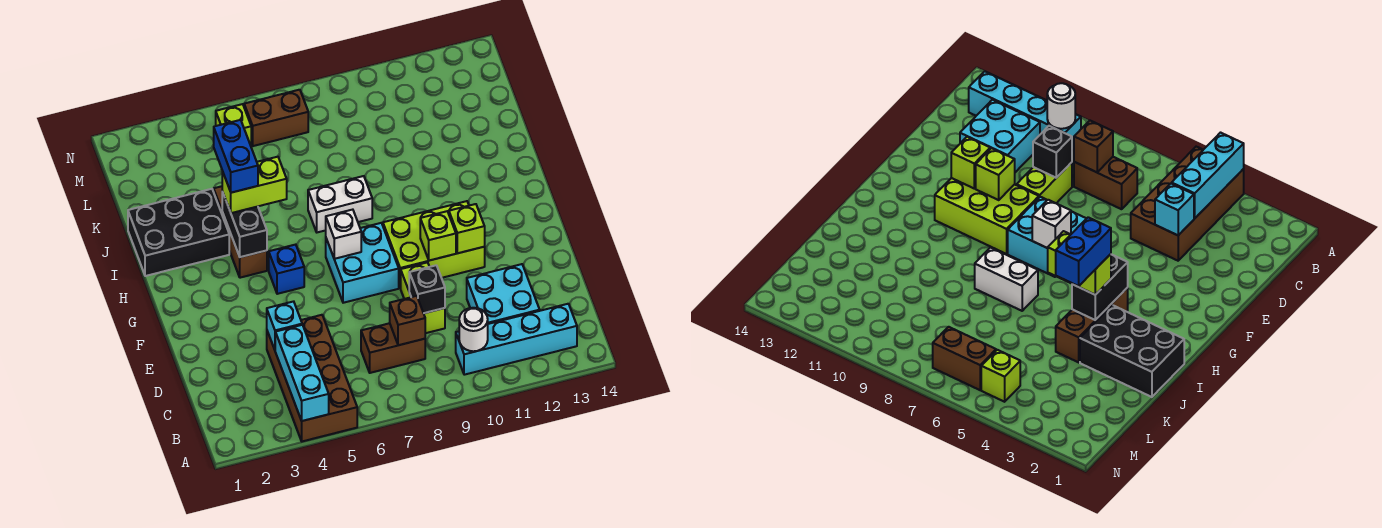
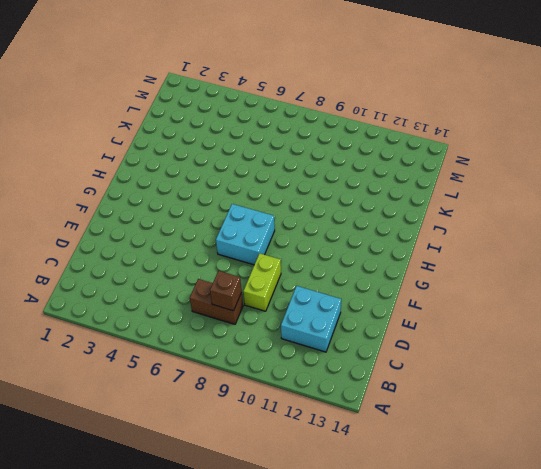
none -> brown 2x4 brick [267,315,357,441]
none -> cyan 1x4 brick [456,304,577,375]
none -> lime 2x3 brick [383,201,485,288]

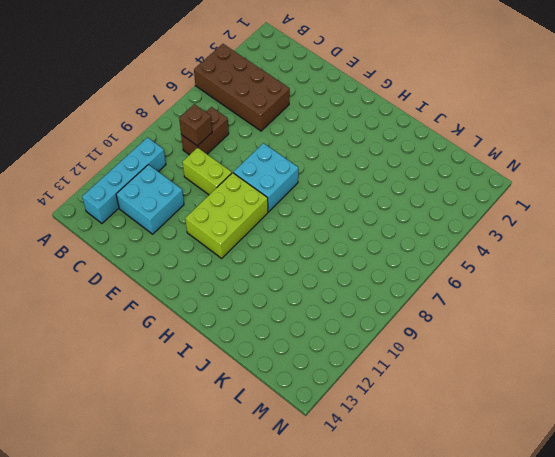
none -> blue 1x1 brick [269,245,304,294]
none -> brown 1x3 brick [214,186,267,278]
none -> black 2x3 brick [128,189,229,276]

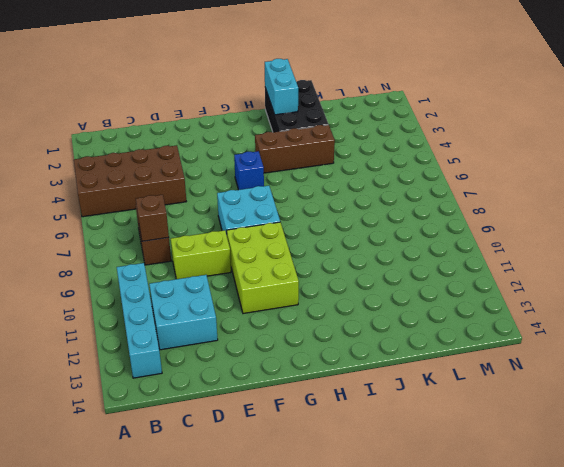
cyan 1x2 brick [265,59,298,115] -> none
none -> white 1x2 brick [308,176,372,232]
none -> lime 1x1 brick [216,104,251,146]
none -> brown 1x2 brick [244,90,308,146]

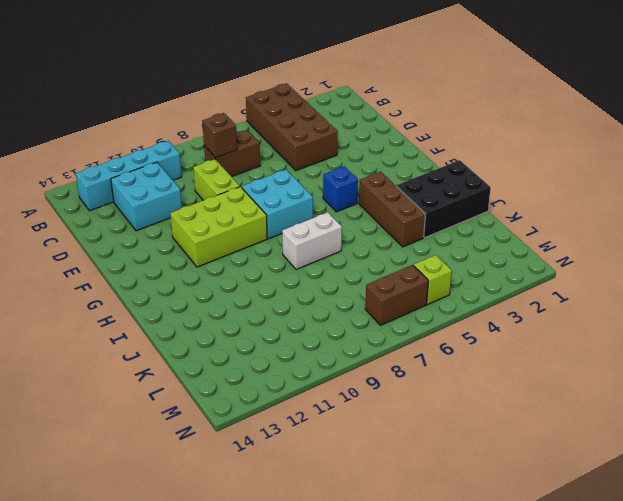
none -> cyan 1x3 brick [275,325,329,421]
none -> white 1x1 round brick [459,308,488,351]
none -> cyan 1x1 brick [267,301,302,350]

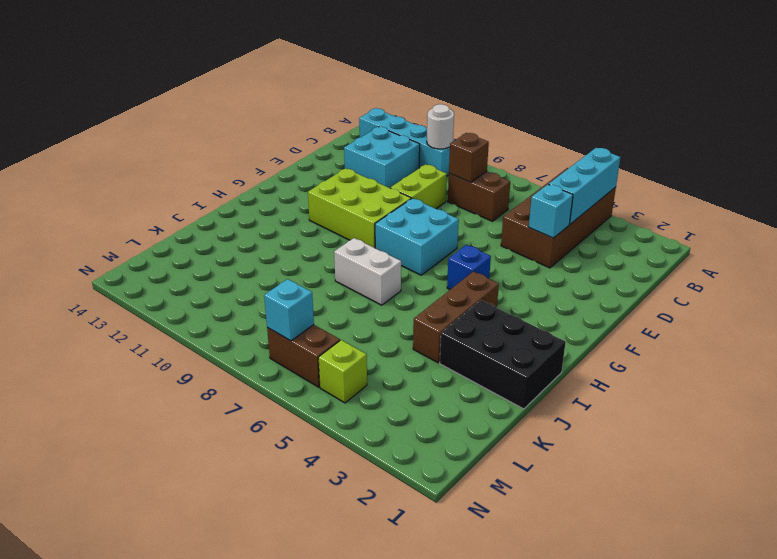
cyan 1x1 brick [264,279,314,341] -> none
none -> black 1x1 brick [409,265,445,313]
none -> lime 1x1 brick [420,211,456,261]
none -> lime 1x1 brick [449,204,485,253]

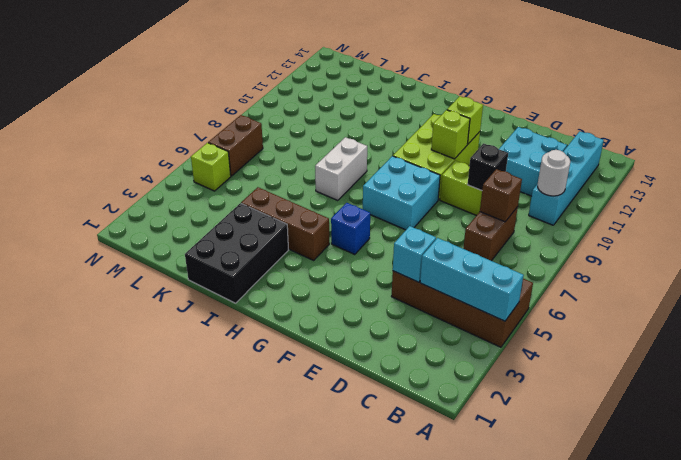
none -> white 1x1 brick [326,210,361,259]
none -> black 1x2 brick [222,192,267,257]
none -> lime 1x2 brick [222,157,287,213]

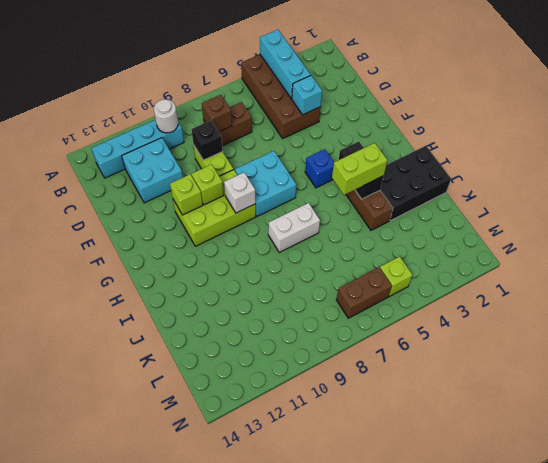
white 1x1 brick [224,172,256,213] -> white 1x1 brick moved to [326,210,361,259]
none -> blue 1x2 brick [214,120,258,193]

